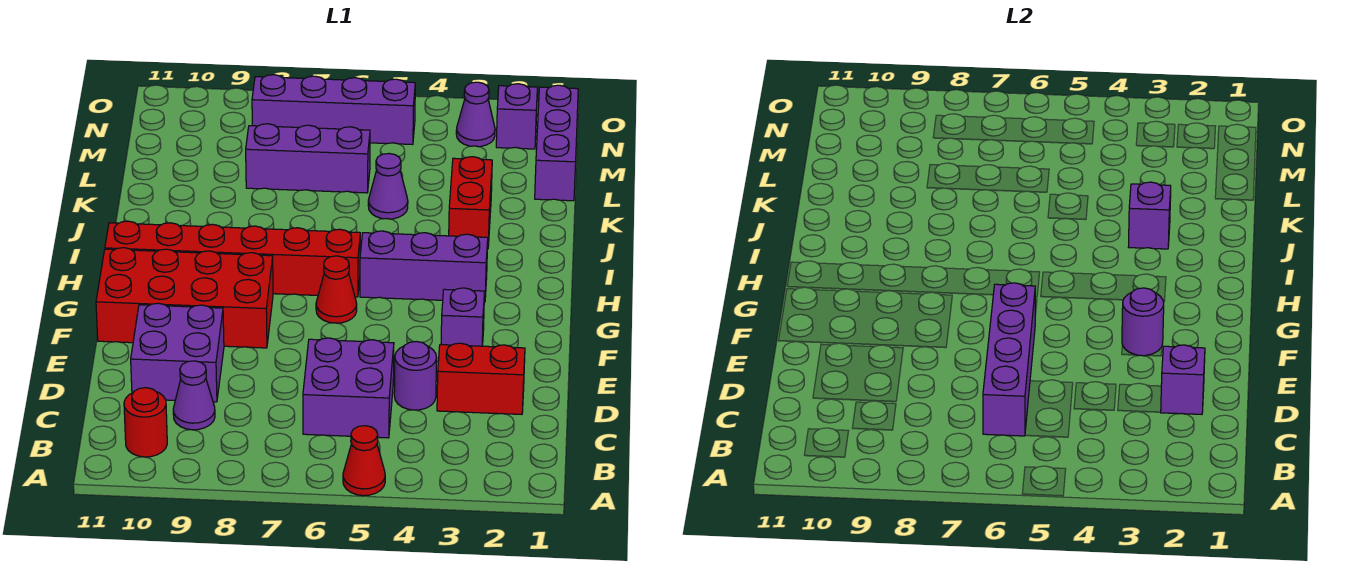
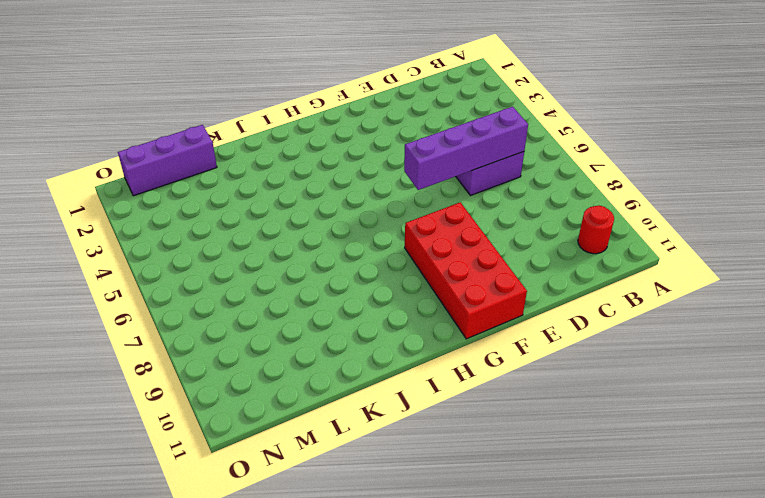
none -> red 1x1 cone [343,426,385,496]
none -> purple 1x1 cone [173,361,215,430]
none -> red 1x2 brick [437,343,525,414]

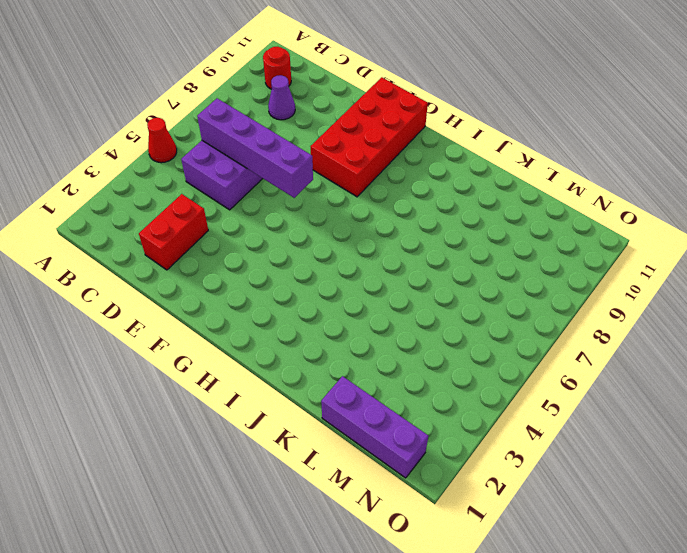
none -> purple 1x1 round brick [394,341,437,410]
none -> purple 2x2 brick [131,303,224,402]
none -> purple 1x1 brick [441,288,485,346]

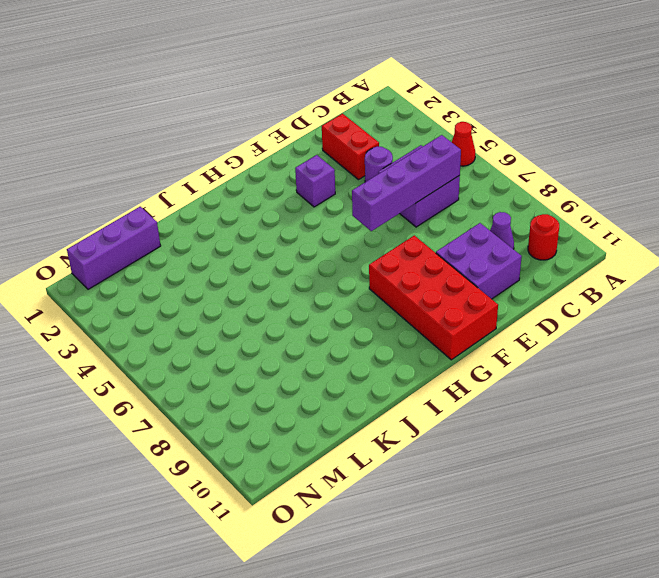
none -> red 1x1 cone [316,256,357,323]
none -> purple 1x3 brick [360,231,488,302]
none -> red 1x6 brick [105,221,360,297]

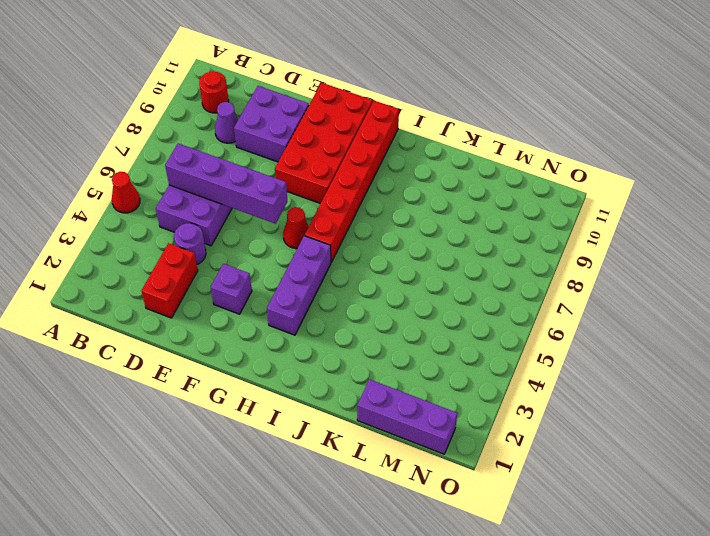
none -> red 1x2 brick [449,157,492,249]
none -> purple 1x1 cone [368,154,408,219]
none -> purple 1x3 brick [246,124,370,193]

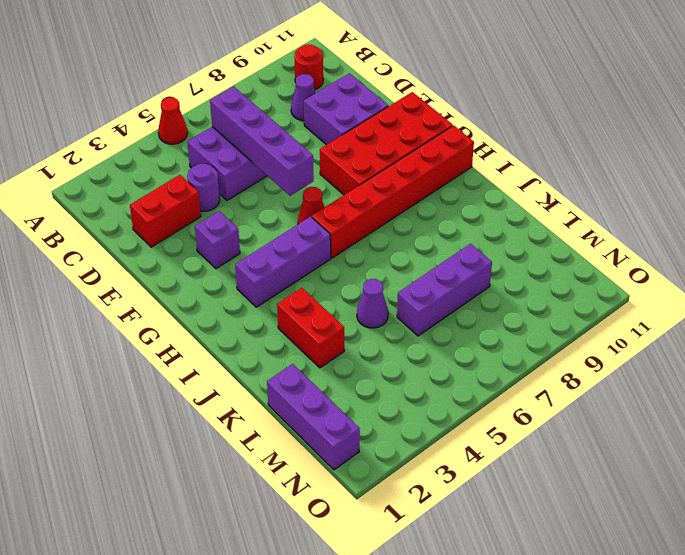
none -> purple 1x1 brick [496,84,537,149]
none -> purple 1x1 cone [456,82,495,147]
none -> purple 1x4 brick [252,75,415,144]

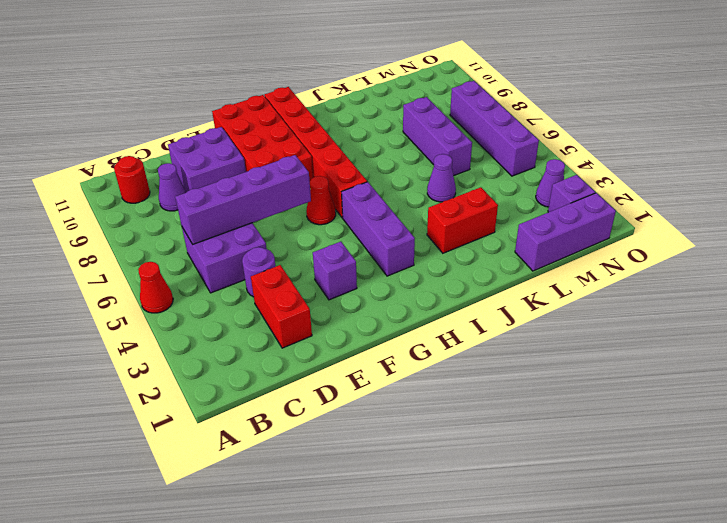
none -> purple 1x1 brick [1161,345,1205,414]
none -> purple 1x1 round brick [1122,288,1164,356]
none -> purple 1x1 brick [1129,182,1171,249]

